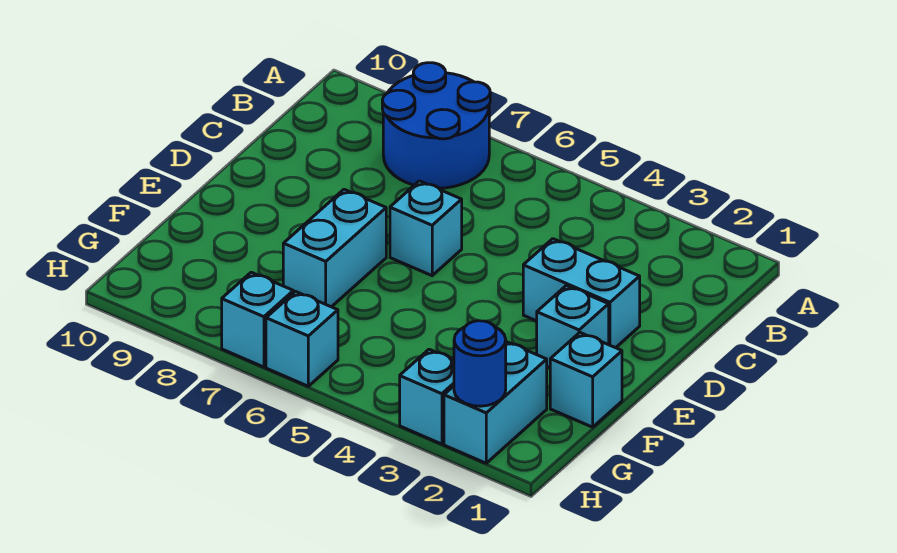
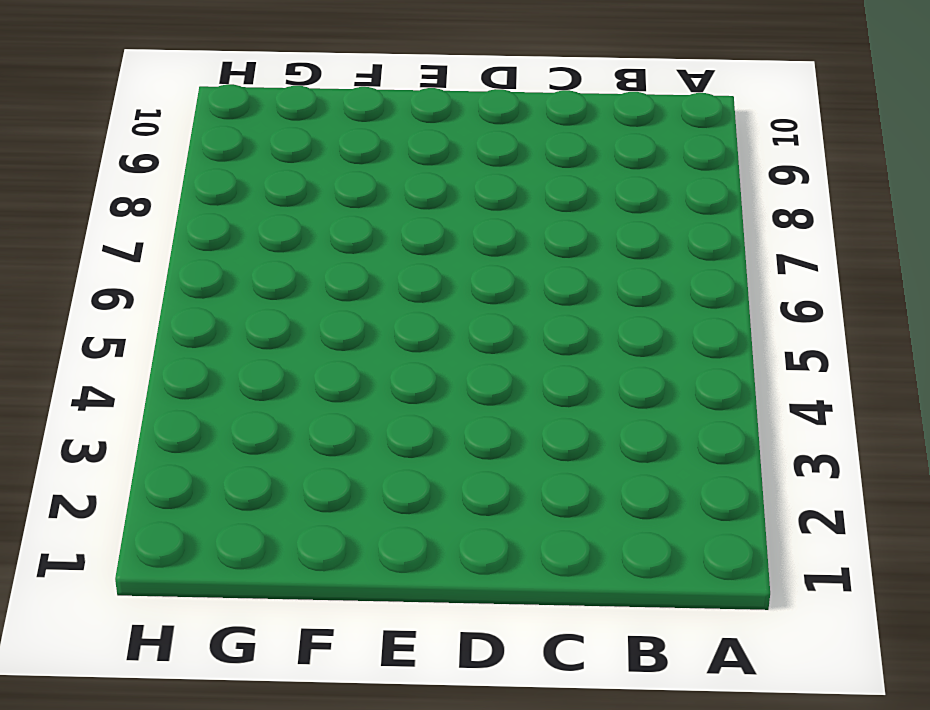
none -> blue 2x2 round brick [382,63,490,188]
none -> cyan 1x2 brick [523,239,640,348]

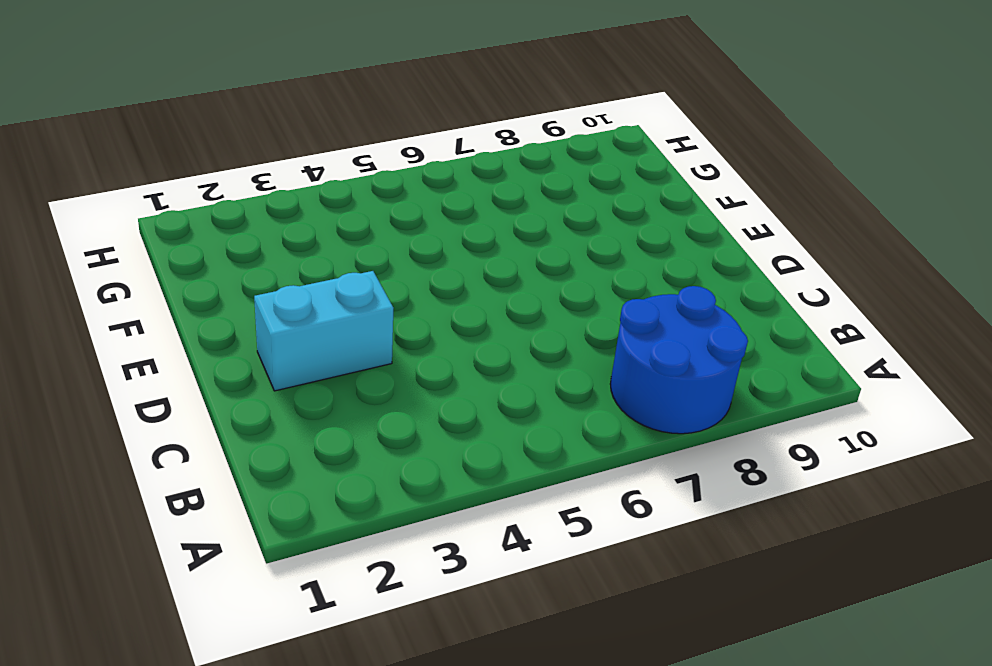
none -> cyan 1x1 brick [390,181,462,276]
none -> cyan 1x1 brick [537,286,609,368]

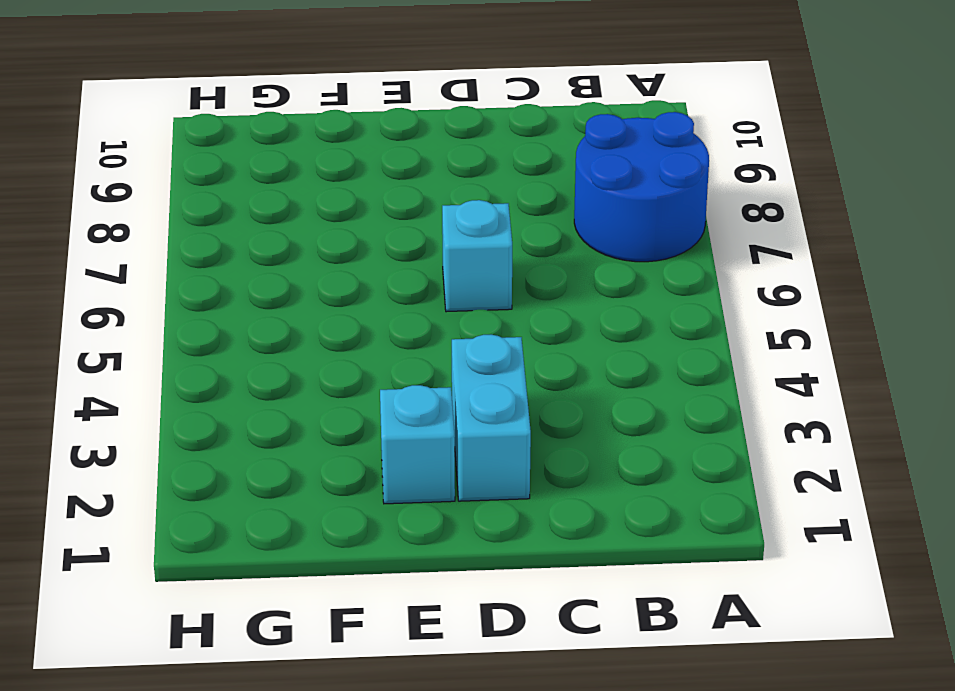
none -> cyan 1x2 brick [283,189,386,307]
none -> cyan 1x1 brick [550,333,622,427]

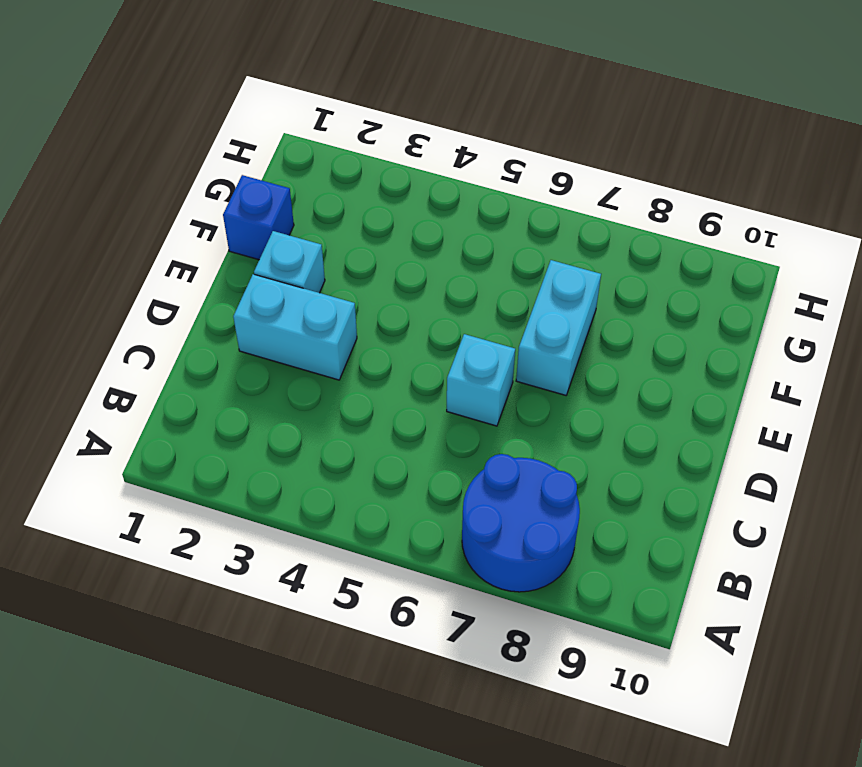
blue 1x1 brick [223,175,294,260] -> cyan 1x1 brick [550,333,622,427]
none -> cyan 1x2 brick [444,342,547,463]
none -> cyan 1x1 brick [400,349,454,444]

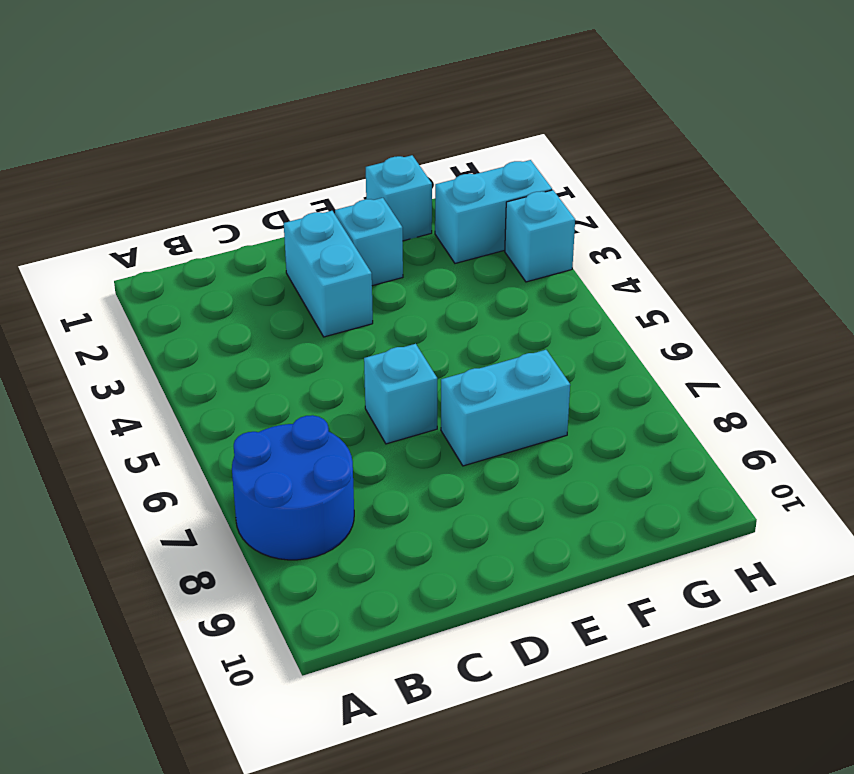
none -> cyan 1x1 brick [266,292,338,386]
none -> cyan 1x1 brick [222,272,293,367]

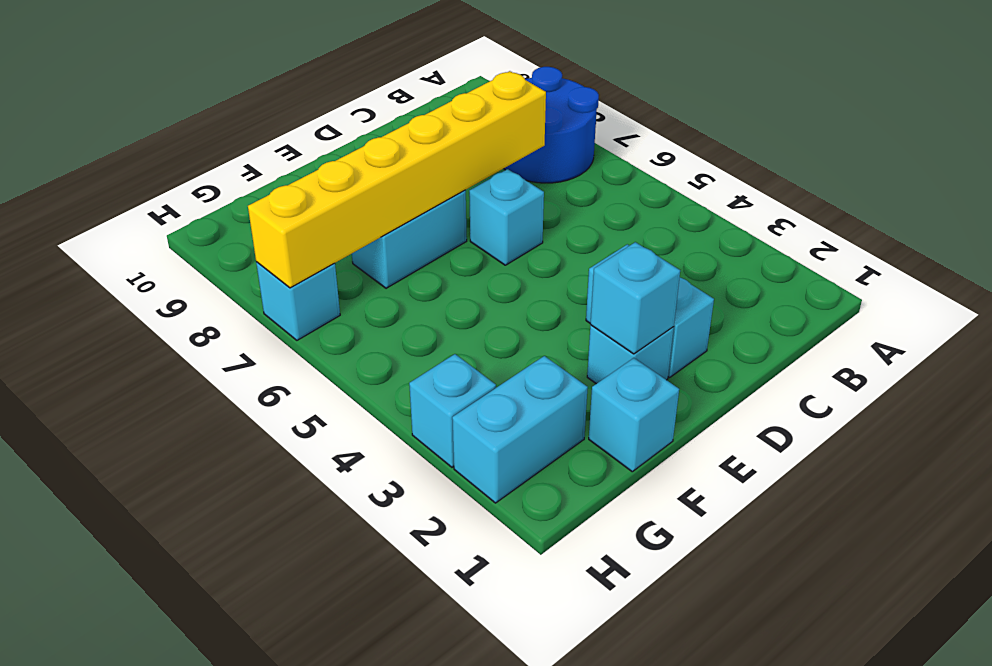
yellow 1x6 brick [248,71,546,288] -> none
cyan 1x1 brick [590,242,680,354] -> cyan 1x1 brick moved to [266,292,338,386]
none -> blue 1x1 round brick [454,321,506,406]

